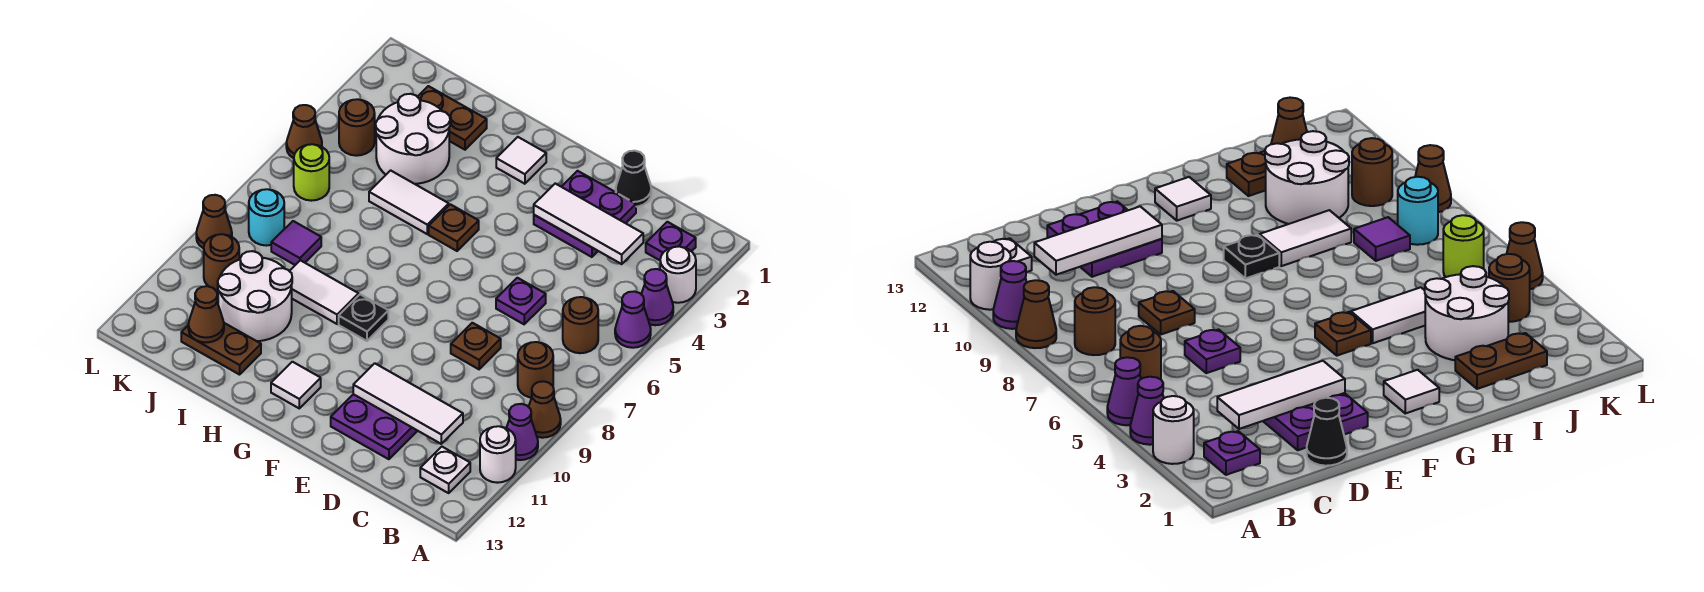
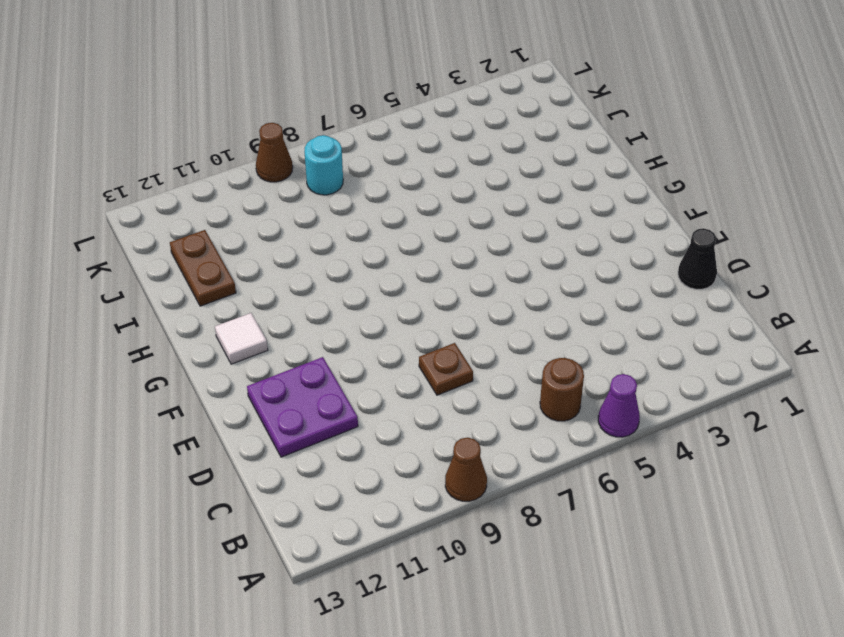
none -> white 1x1 round brick [660,246,696,303]
none -> purple 1x1 cone [641,269,673,325]
none -> purple 1x1 cone [507,404,538,460]
none -> white 1x1 round brick [480,426,516,483]

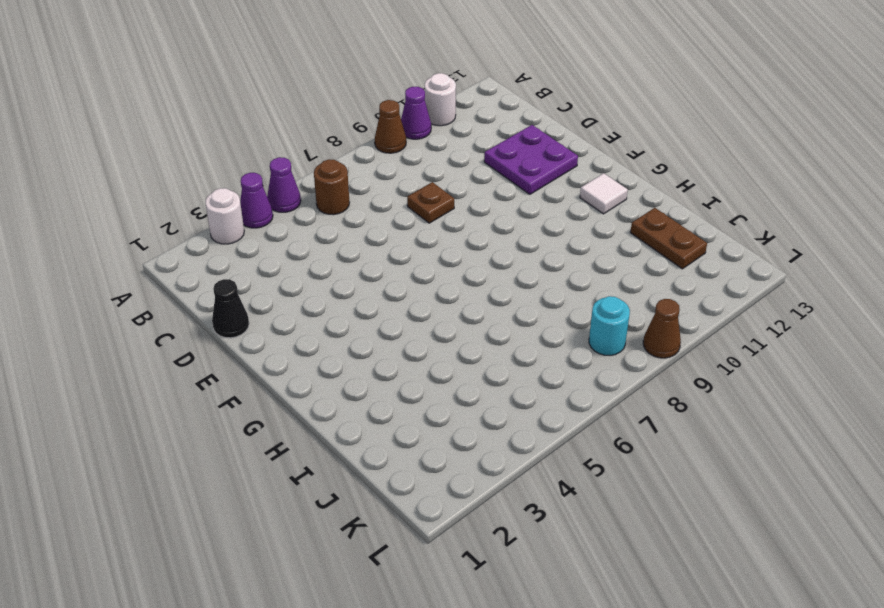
none -> purple 1x1 plate [646,222,696,260]
none -> brown 1x1 round brick [518,342,553,398]
none -> white 1x1 plate [420,447,470,493]
none -> purple 2x2 plate [534,171,636,257]

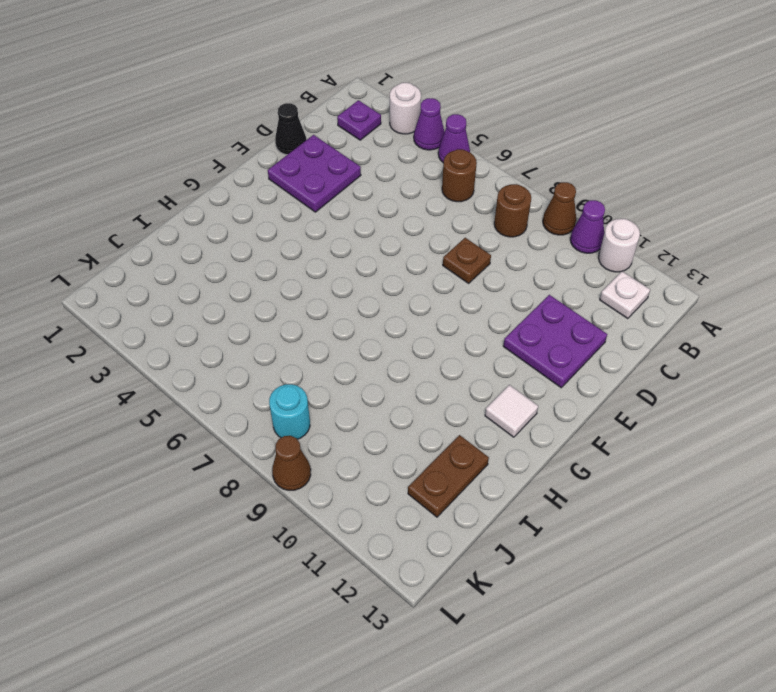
none -> purple 1x1 plate [496,278,546,324]
none -> white 1x1 tile [496,137,546,184]
none -> brown 1x1 plate [429,204,479,251]
none -> black 1x1 plate [339,294,388,341]

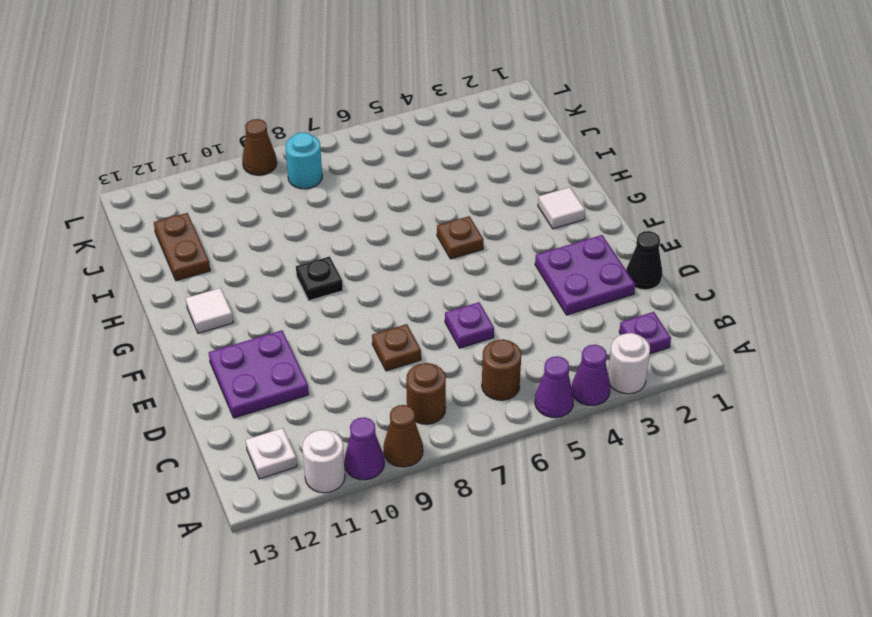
none -> white 1x2 tile [369,170,449,234]
none -> white 1x2 tile [290,260,359,324]
none -> brown 1x2 plate [418,86,487,150]
none -> white 2x2 round brick [375,94,450,184]

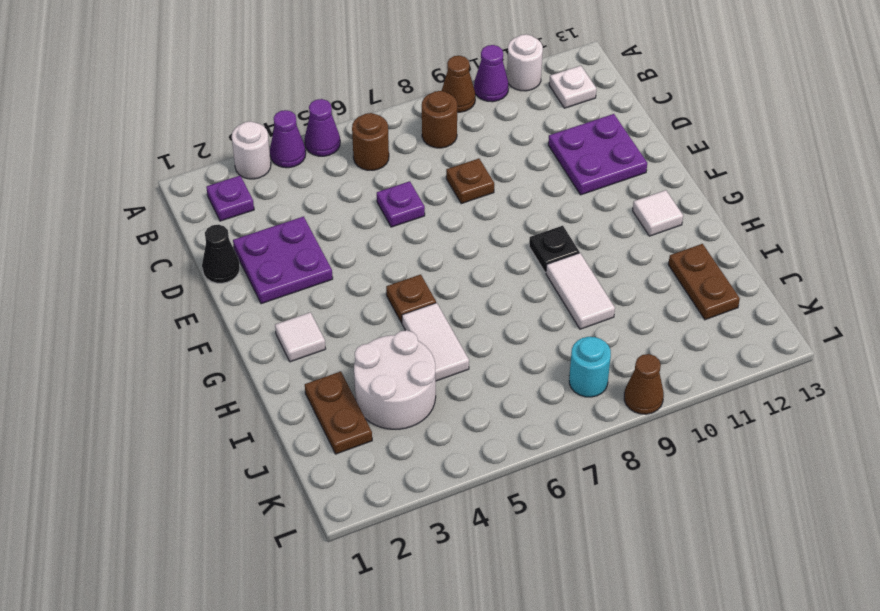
none -> white 2x2 round brick [218,251,292,341]
none -> purple 1x1 tile [271,221,321,265]
none -> brown 1x1 round brick [339,99,375,156]
none -> lime 1x1 round brick [294,144,329,201]

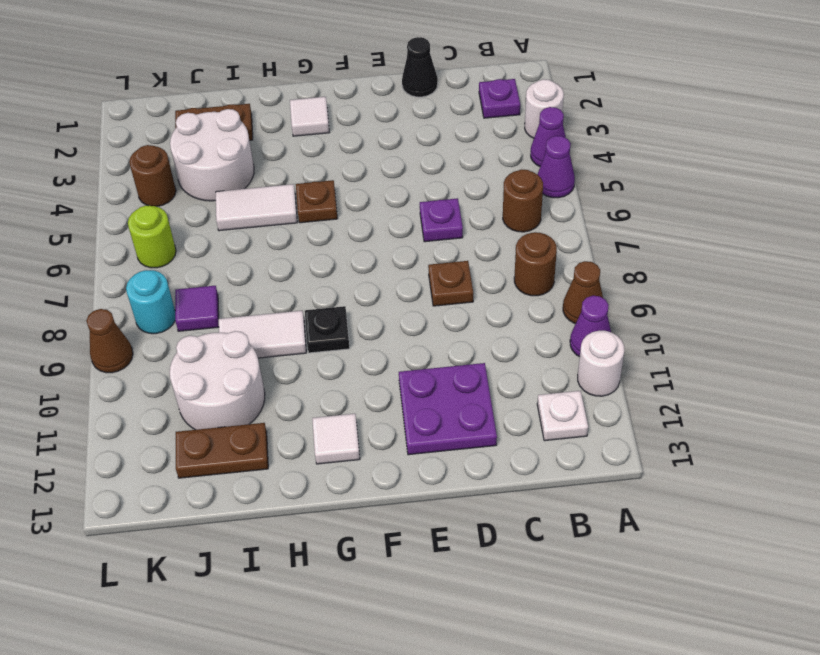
none -> purple 2x2 plate [534,171,636,257]
none -> brown 1x1 round brick [204,234,239,290]
none -> brown 1x1 cone [286,105,322,158]
none -> white 1x3 tile [534,184,643,264]

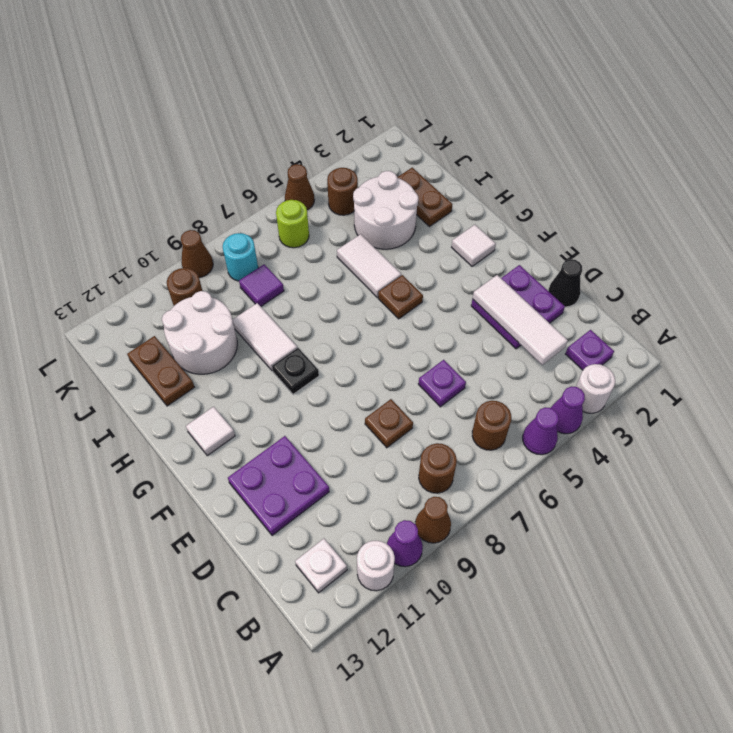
none -> white 1x3 tile [353,363,463,444]
none -> brown 1x1 cone [188,286,224,342]

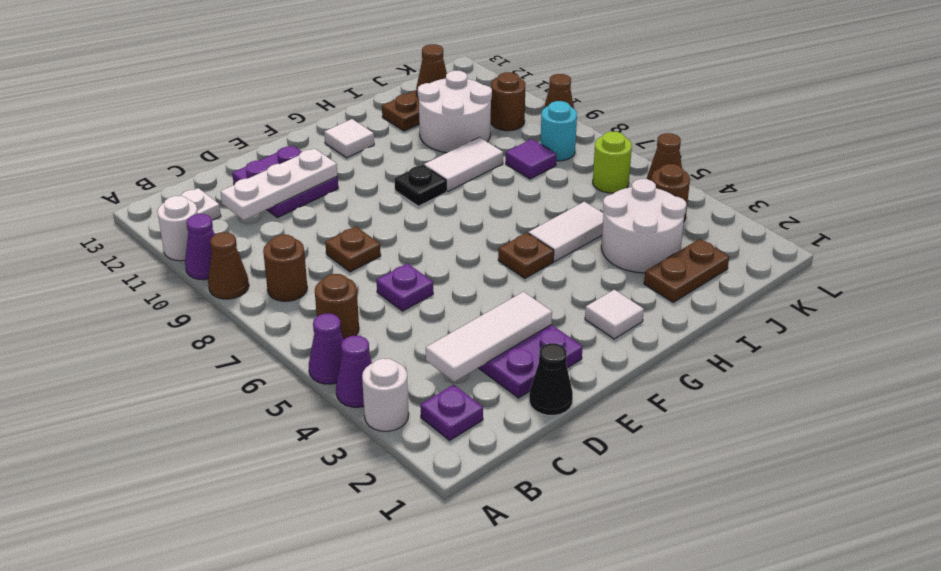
white 1x3 plate [220,148,338,220] -> white 1x3 tile [353,363,463,444]

